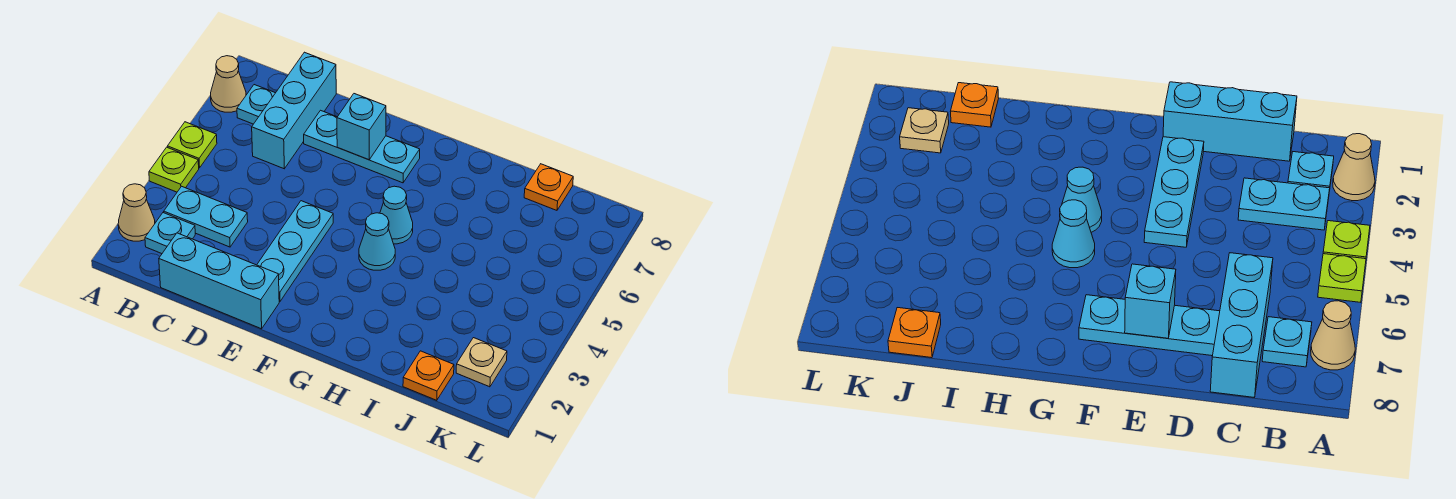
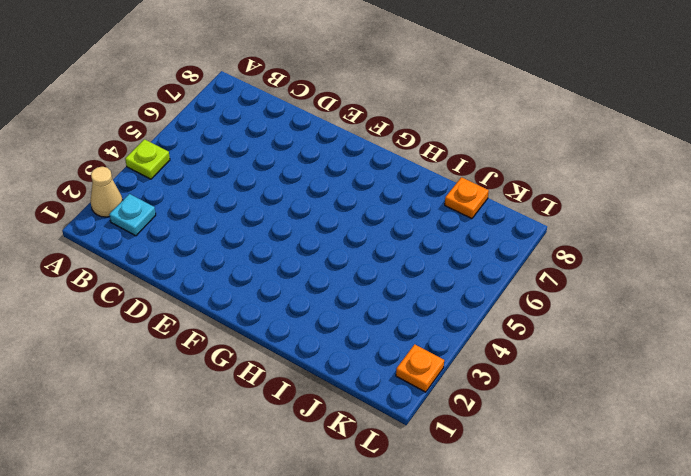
orange 1x1 plate [396,344,444,392] -> orange 1x1 plate moved to [403,351,454,400]
none -> lime 1x1 plate [167,122,217,168]
none -> tan 1x1 cone [211,56,246,112]
none -> cyan 1x2 plate [164,186,248,247]

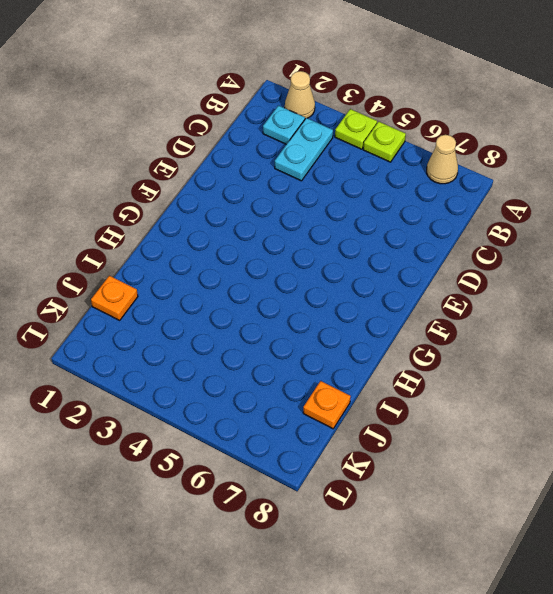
none -> cyan 1x1 plate [237,85,275,124]
none -> cyan 1x3 brick [159,233,279,329]
none -> cyan 1x3 brick [252,52,336,169]

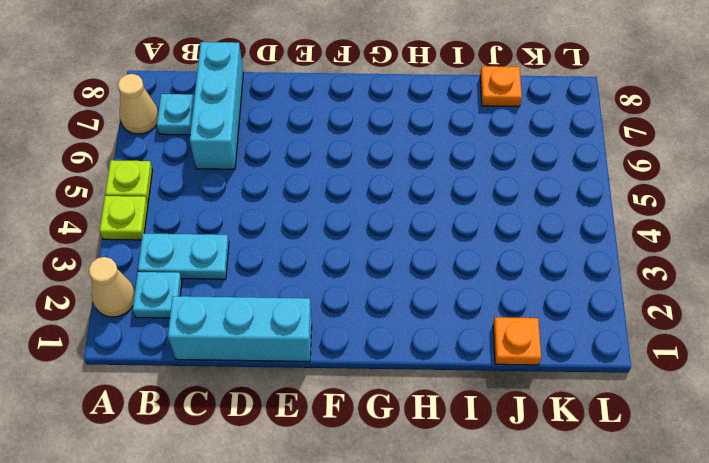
none -> cyan 1x3 plate [304,110,420,183]
none -> cyan 1x3 plate [257,201,333,301]
none -> cyan 1x1 cone [359,213,395,270]

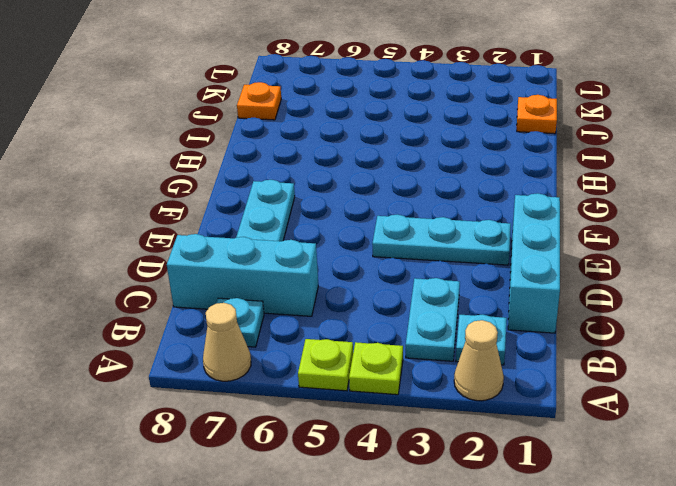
none -> cyan 1x1 cone [359,213,395,270]
none -> cyan 1x1 cone [380,186,413,244]
none -> tan 1x1 plate [456,338,507,387]

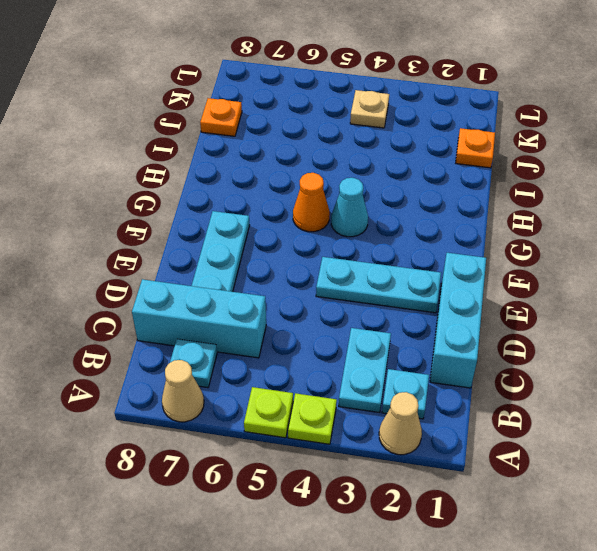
orange 1x1 cone [293,173,330,232] -> cyan 1x1 cone [380,186,413,244]
tan 1x1 plate [350,90,389,128] -> tan 1x1 plate moved to [456,338,507,387]
none -> cyan 1x1 brick [337,94,386,160]

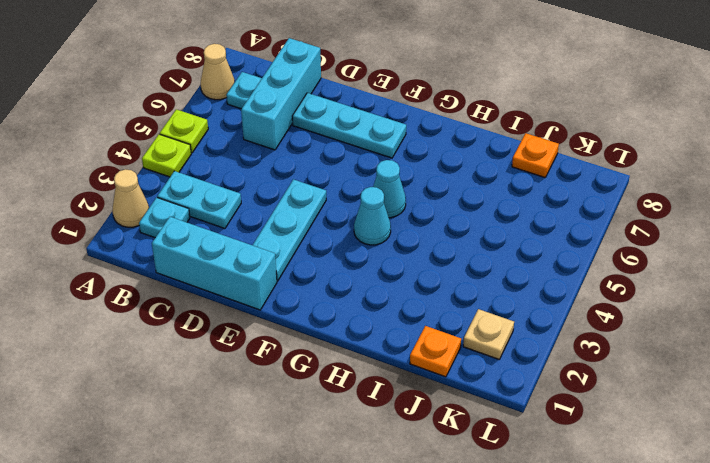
none -> cyan 1x1 brick [337,94,386,160]

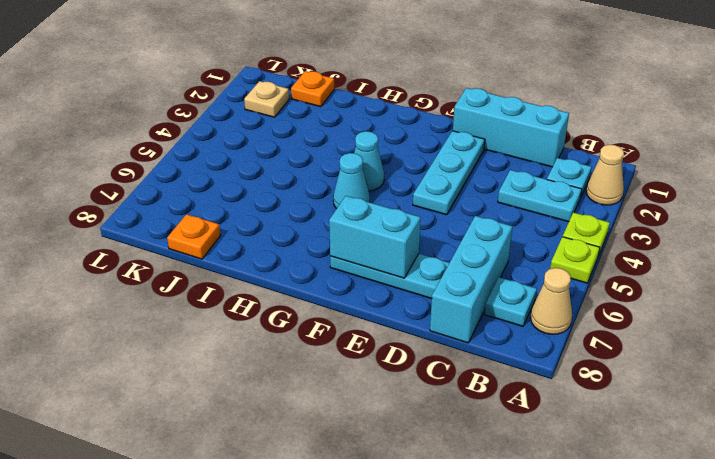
cyan 1x2 brick [329,196,421,278] -> cyan 1x1 brick [337,94,386,160]

